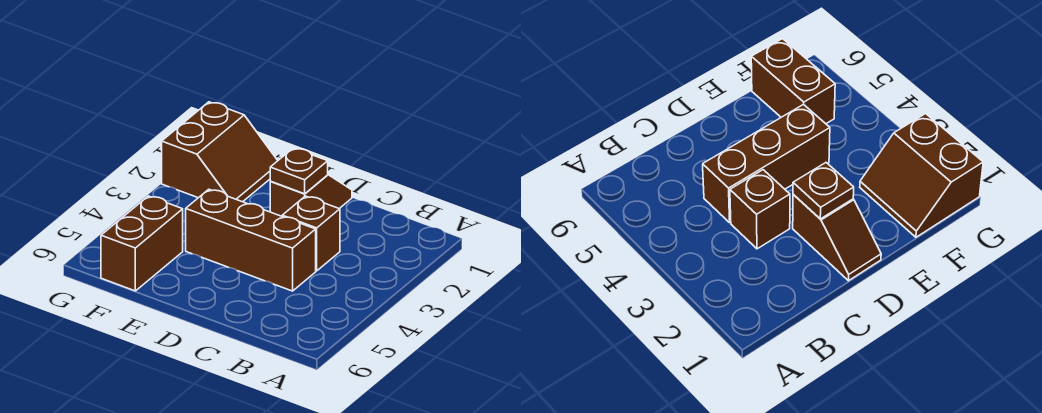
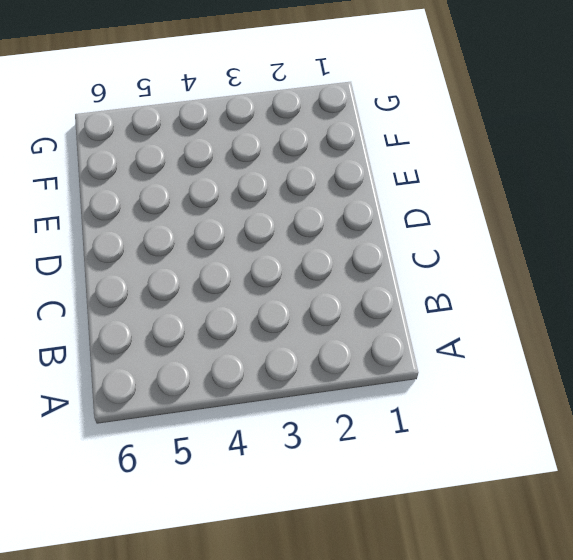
none -> brown 1x1 brick [282,196,340,271]
none -> brown 1x3 brick [186,189,316,291]

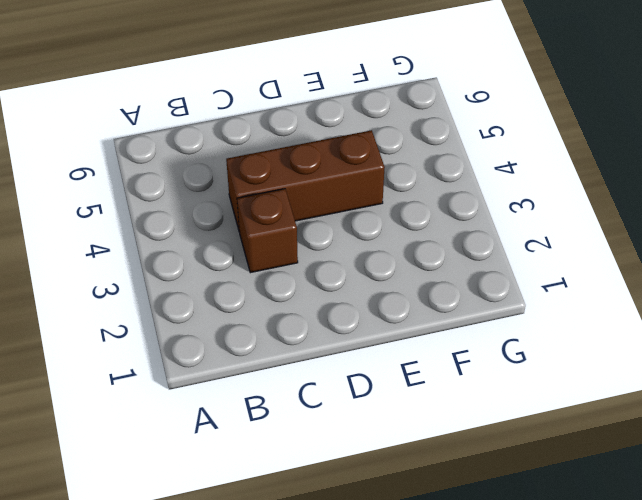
none -> brown 1x2 slope [270,175,352,216]
none -> brown 2x2 slope [162,102,278,202]

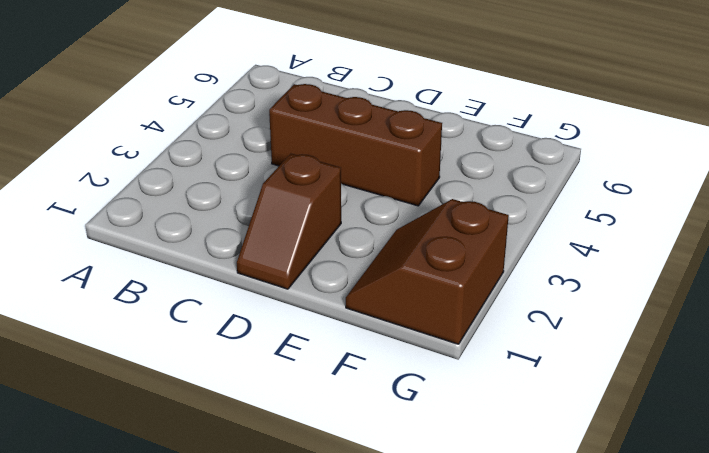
none -> brown 1x1 brick [282,196,340,271]
none -> brown 1x2 brick [101,196,183,291]

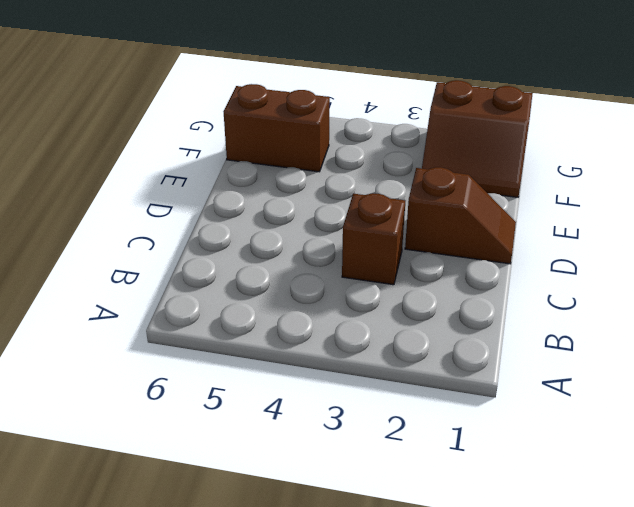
none -> brown 1x3 brick [186,189,316,291]
none -> brown 1x1 plate [270,148,328,194]

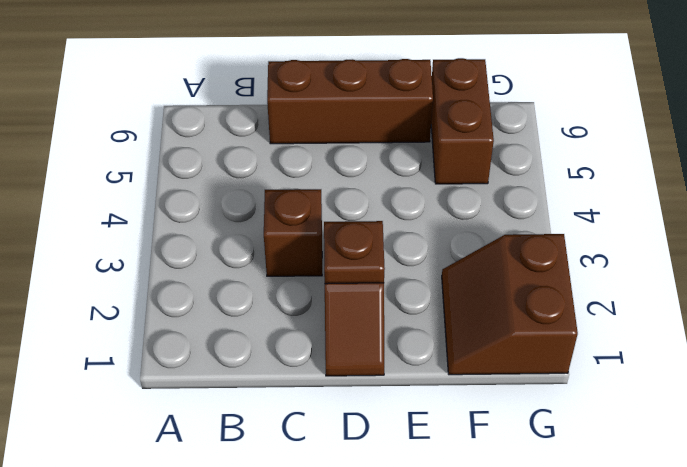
brown 1x3 brick [267,59,433,144] -> brown 1x3 brick moved to [186,189,316,291]

